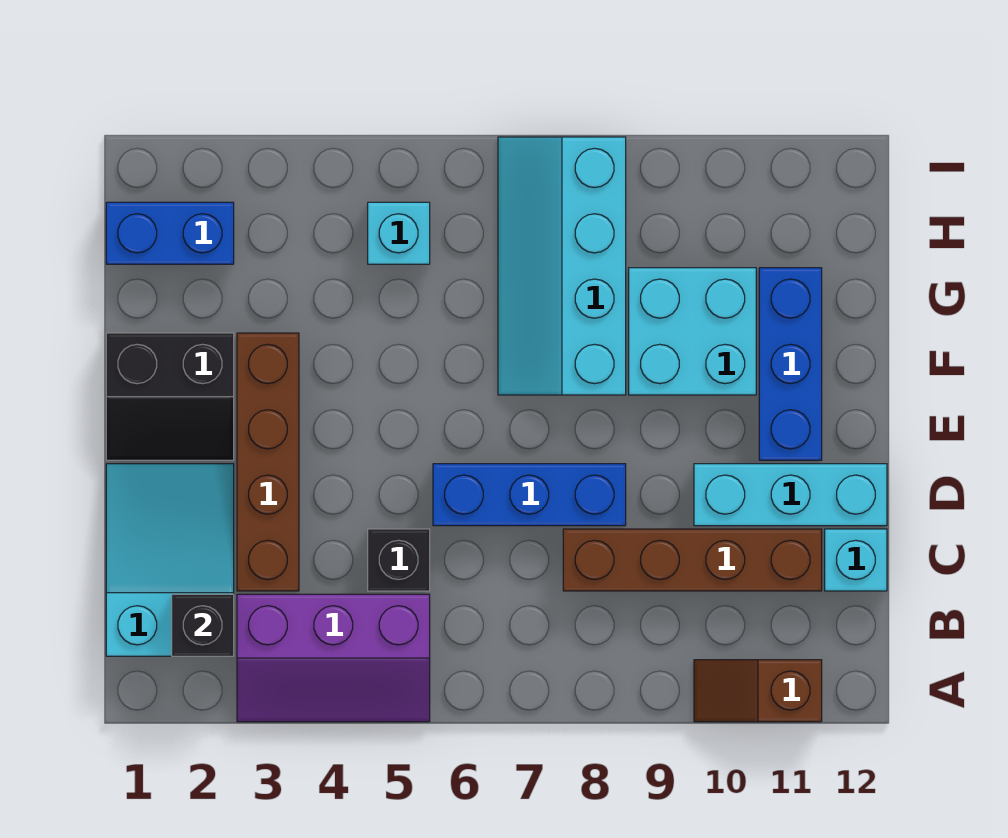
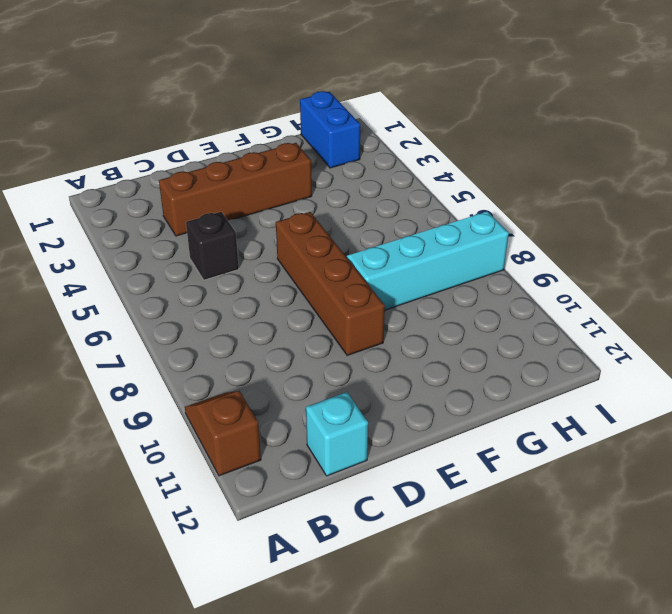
brown 1x4 brick [276,212,385,355] -> brown 1x4 brick moved to [563,529,822,591]
none -> purple 2x3 slope [237,594,430,722]
none -> cyan 2x3 slope [106,464,234,656]
none -> blue 1x3 brick [433,464,626,526]

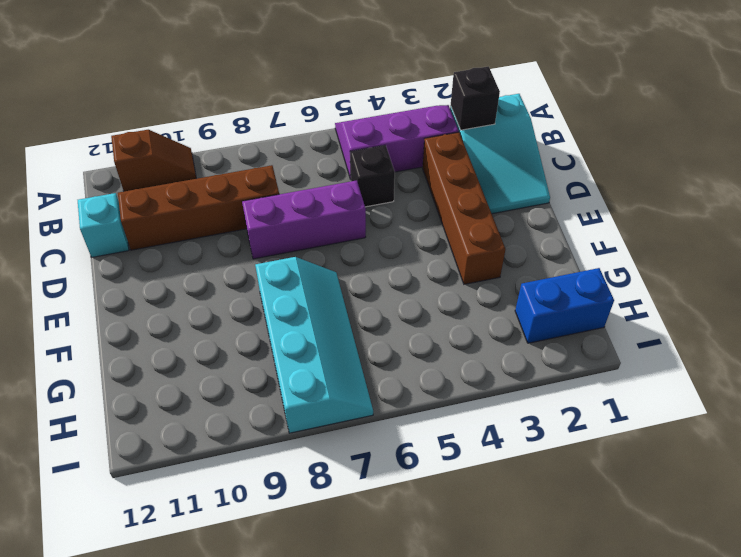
purple 1x3 brick [242,180,366,259] -> blue 1x3 brick [433,464,626,526]
none -> cyan 1x3 brick [694,464,887,526]
none -> black 2x2 slope [106,333,234,460]
none -> blue 1x3 brick [759,268,822,460]

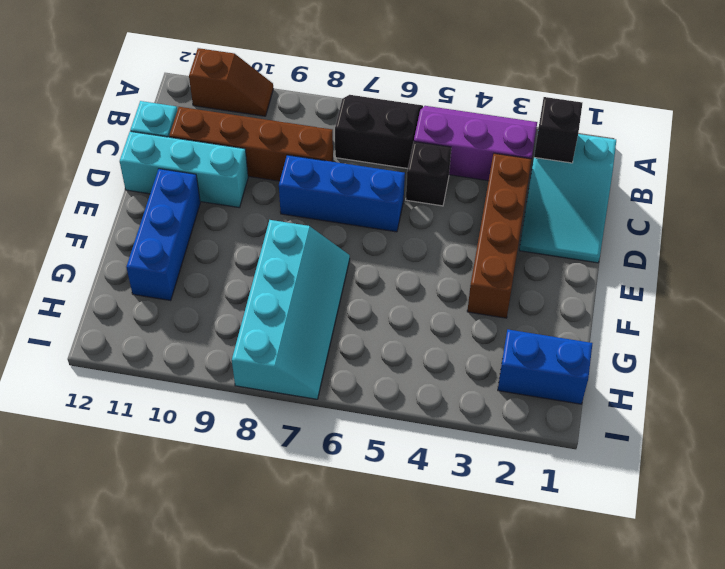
black 2x2 slope [335,95,423,169] -> black 2x2 slope moved to [106,333,234,460]
none -> cyan 2x2 brick [629,268,756,395]
none -> cyan 1x1 brick [368,202,430,264]

